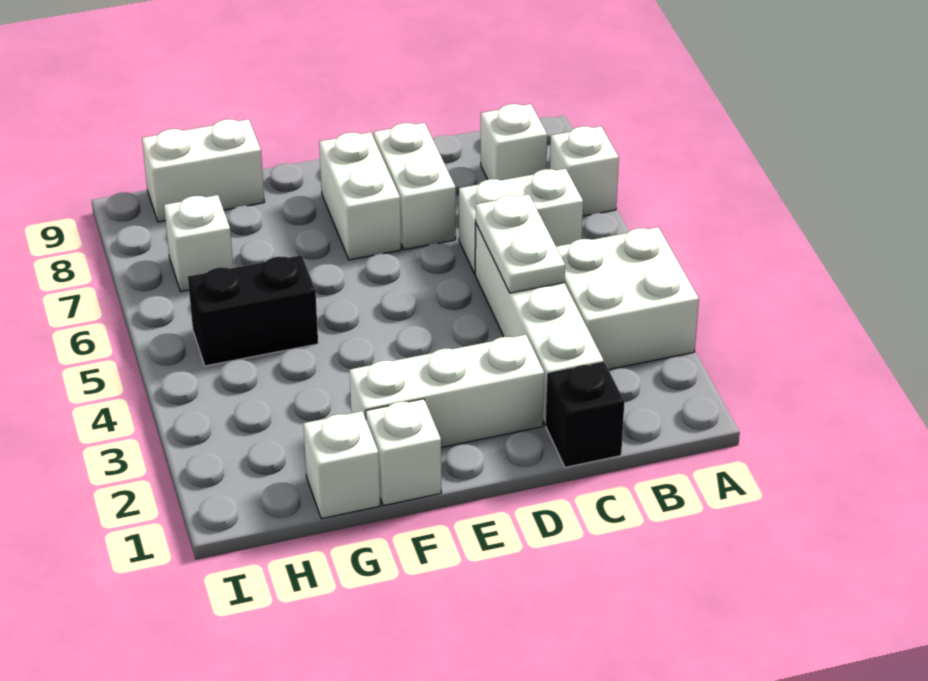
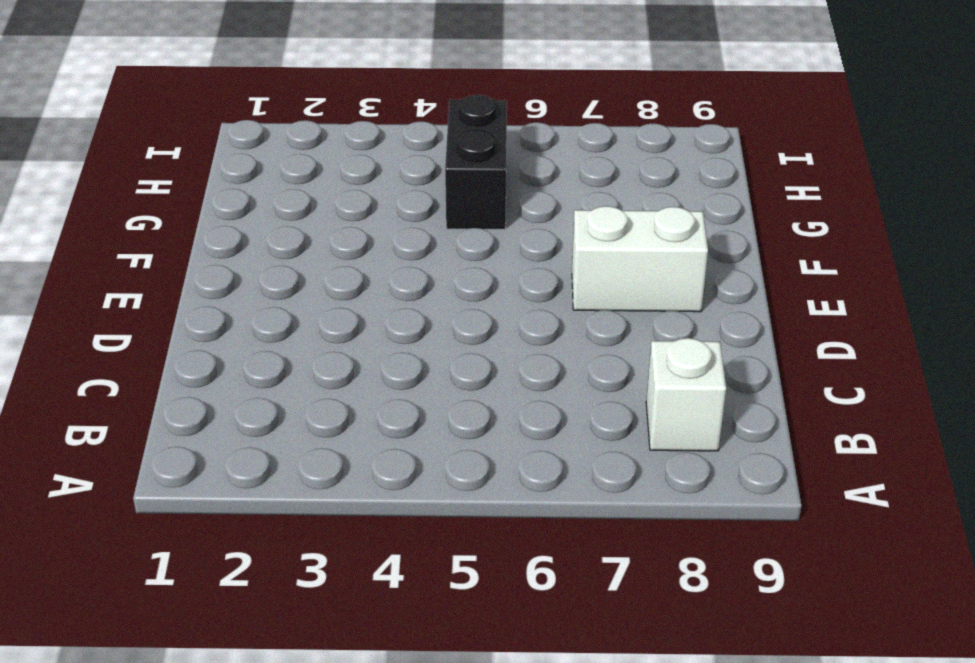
none -> white 2x2 brick [556,227,699,370]
none -> white 1x1 brick [550,126,619,216]
none -> white 1x2 brick [459,169,583,274]

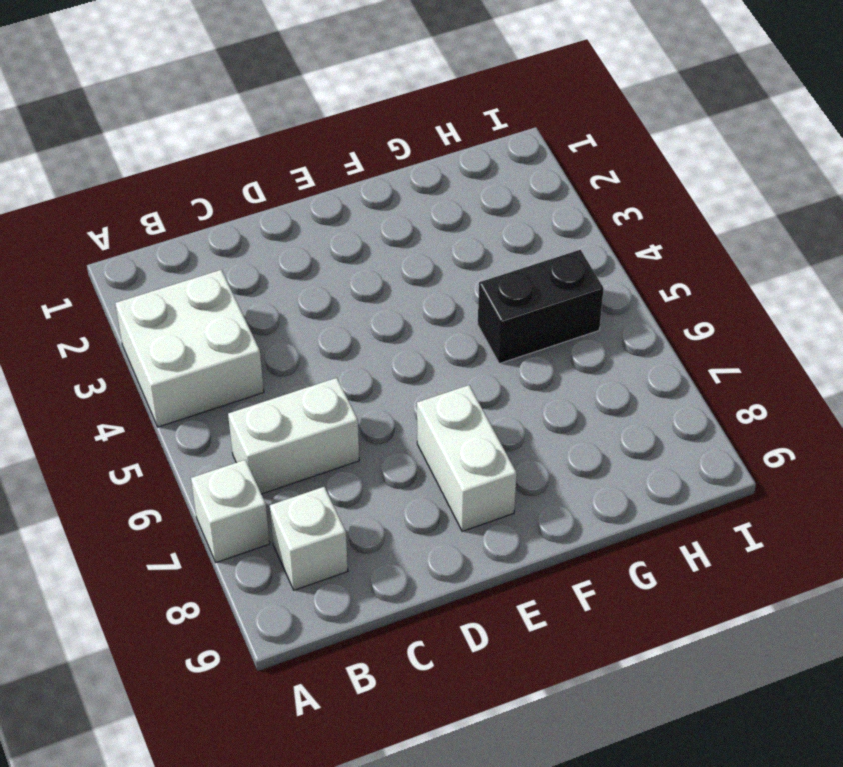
none -> black 1x1 brick [546,363,624,467]
none -> white 1x4 brick [475,224,604,426]
none -> white 1x3 brick [350,335,544,448]

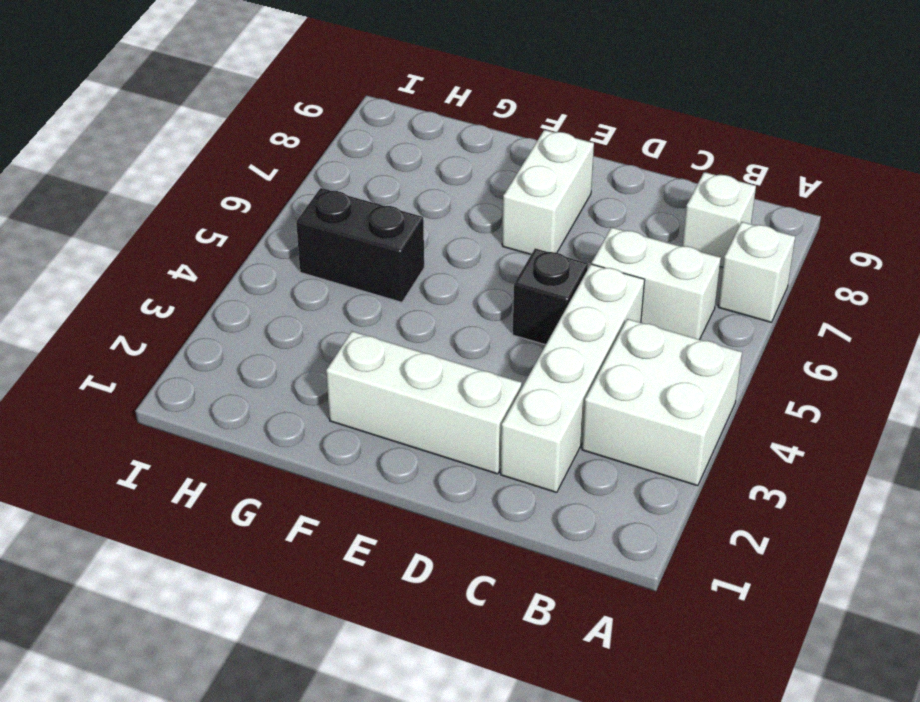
black 1x1 brick [513,248,588,345] -> black 1x1 brick moved to [546,363,624,467]
none -> white 1x2 brick [374,123,456,250]
none -> white 1x1 brick [366,399,441,506]
none -> white 1x1 brick [303,411,380,519]

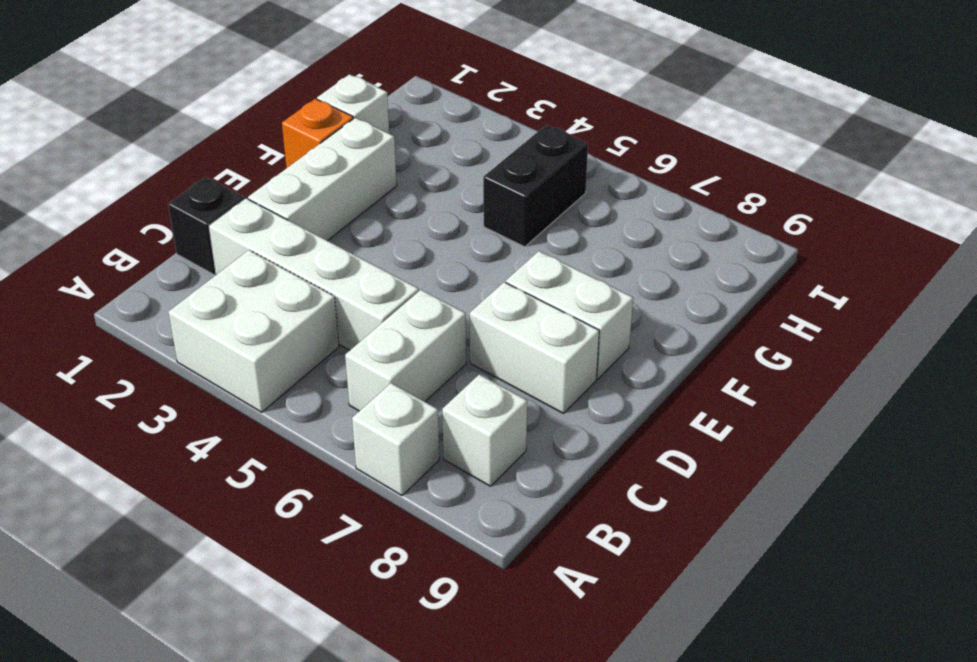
orange 1x1 brick [282,99,353,168] -> white 1x1 brick [366,399,441,506]
none -> white 1x2 brick [142,119,264,222]
none -> white 1x1 brick [164,195,233,291]
none -> white 1x2 plate [476,195,565,293]

